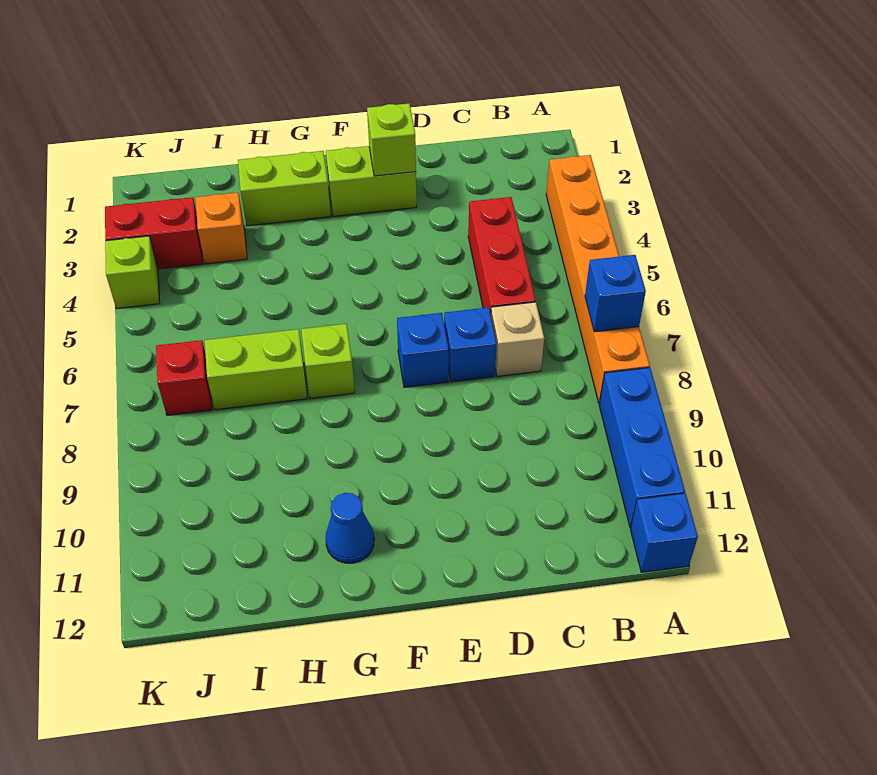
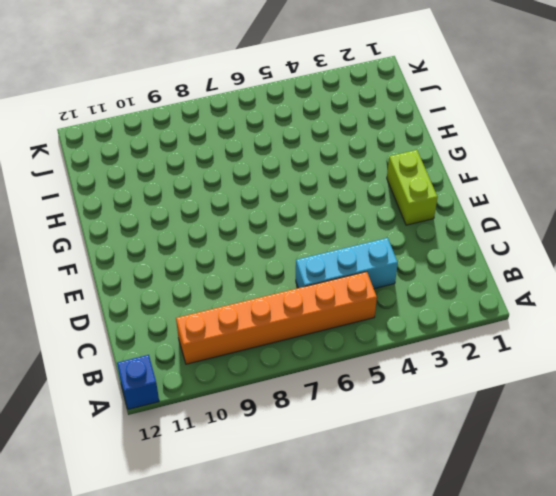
orange 1x6 brick [176,272,377,364] -> orange 1x6 brick moved to [546,155,650,404]
cyan 1x3 brick [296,238,398,289] -> red 1x3 brick [468,197,536,314]
none -> blue 1x3 brick [599,368,685,528]
none -> tan 1x1 brick [491,302,544,376]
none -> blue 1x1 brick [444,307,497,382]

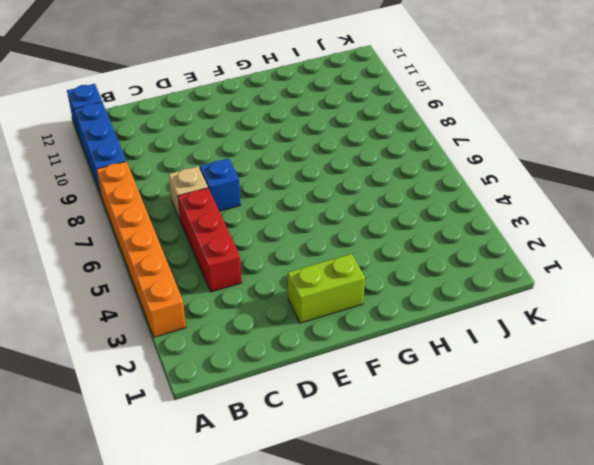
none -> blue 1x1 brick [397,313,449,387]
none -> lime 1x2 brick [238,151,331,226]
none -> lime 1x1 brick [301,324,355,398]

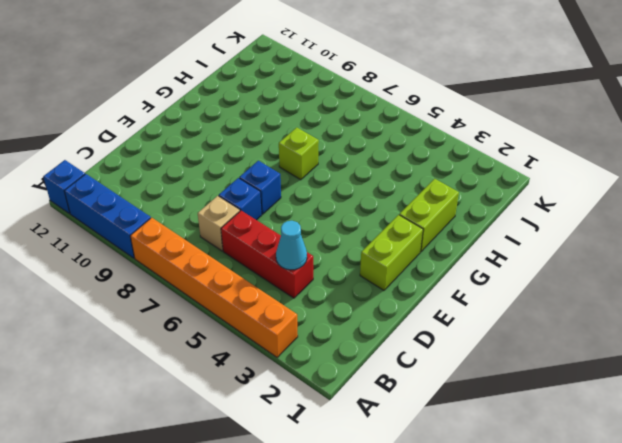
cyan 1x1 cone [276,221,307,270] -> none
none -> blue 1x1 cone [326,493,374,563]
none -> lime 1x2 brick [205,329,307,410]
none -> orange 1x1 brick [196,193,247,264]

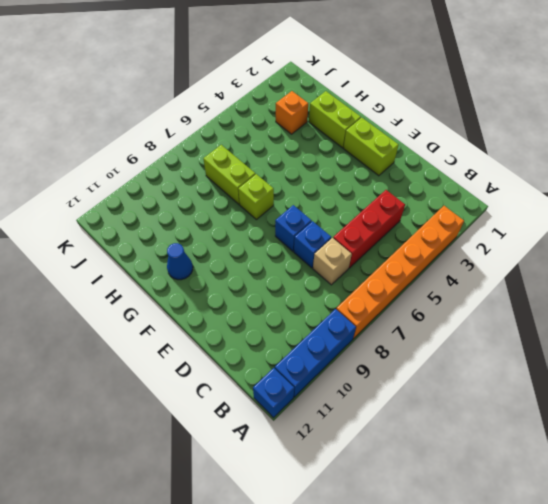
none -> red 1x2 brick [105,197,203,269]
none -> red 1x1 brick [156,340,212,415]
none -> lime 1x1 brick [105,236,160,309]

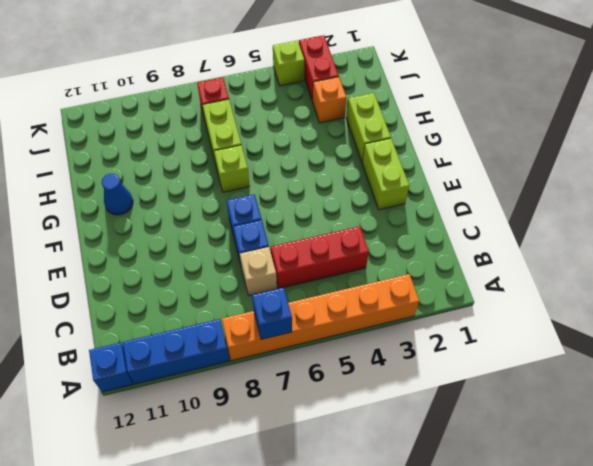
none -> lime 1x1 brick [367,103,416,176]

